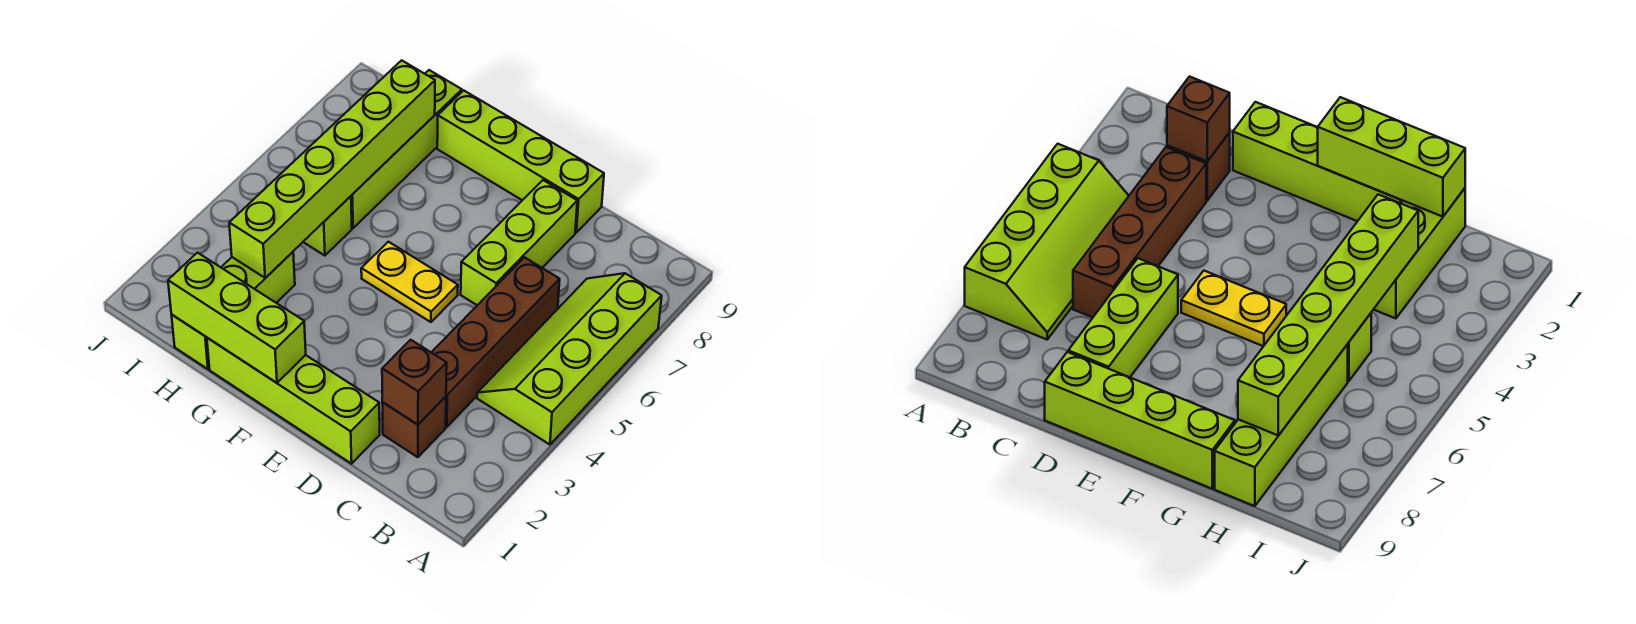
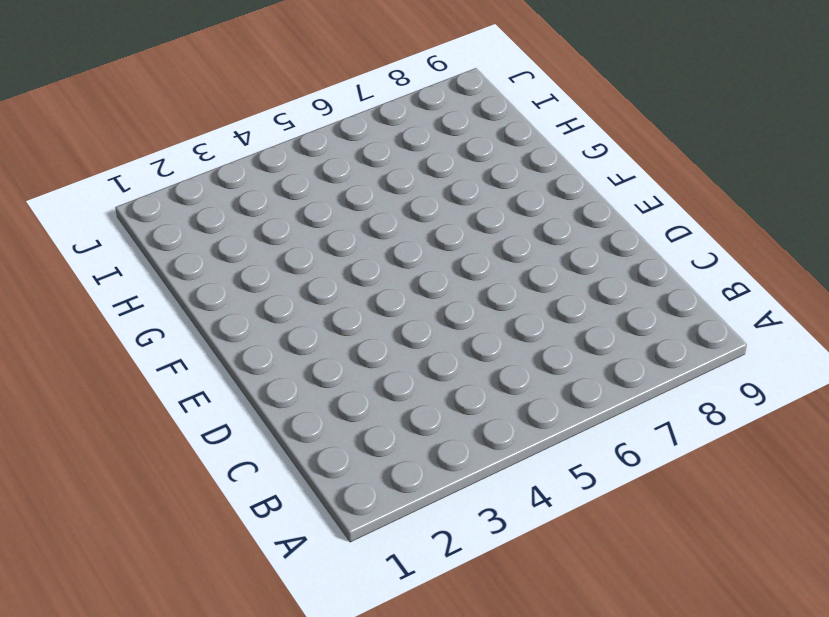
none -> lime 2x4 slope [477,273,662,445]
none -> brown 1x1 brick [382,396,446,457]
none -> brown 1x4 brick [431,257,560,427]

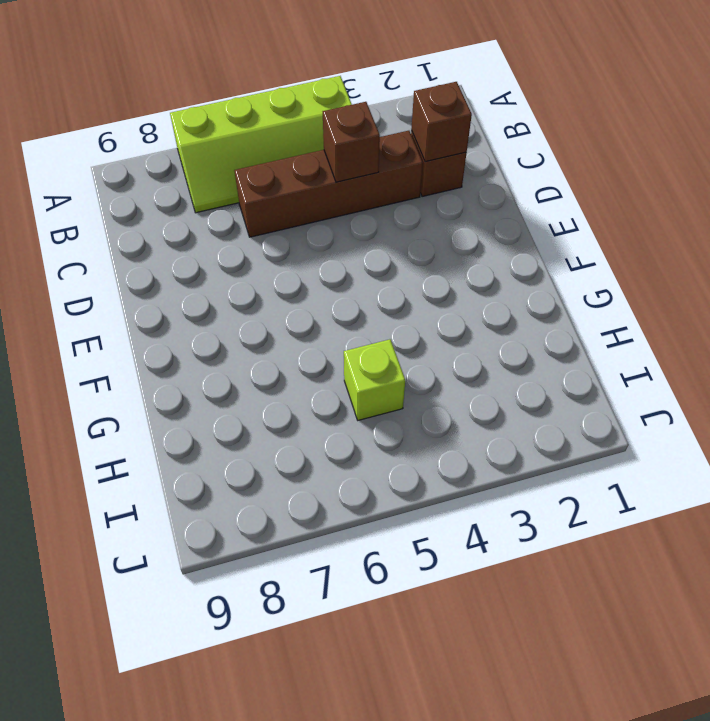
brown 1x1 brick [323,102,380,182] -> none
none -> lime 1x4 brick [207,338,380,464]
none -> lime 1x3 brick [461,180,577,305]
none -> lime 1x4 brick [437,90,604,232]

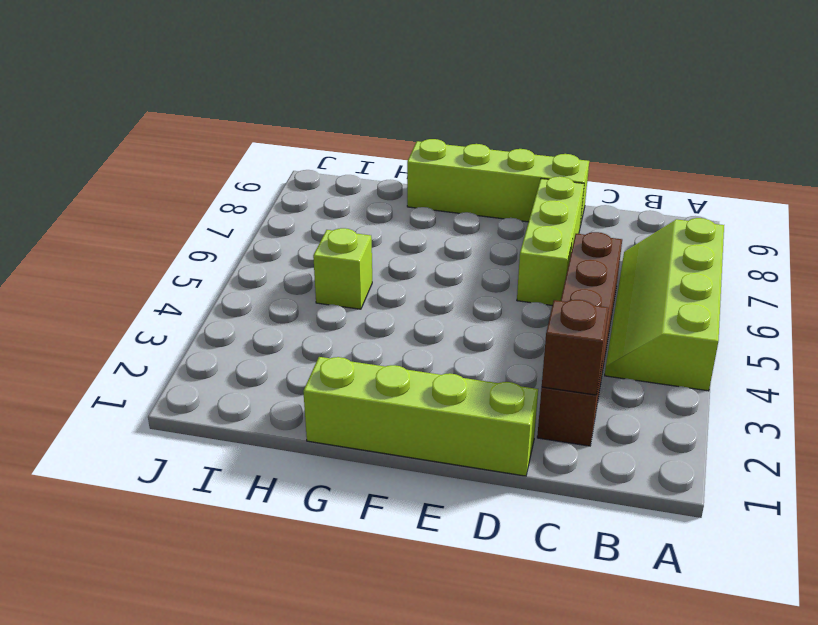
none -> yellow 1x2 plate [361,242,458,322]
none -> lime 1x3 brick [172,252,295,369]
none -> lime 1x4 brick [351,70,462,228]

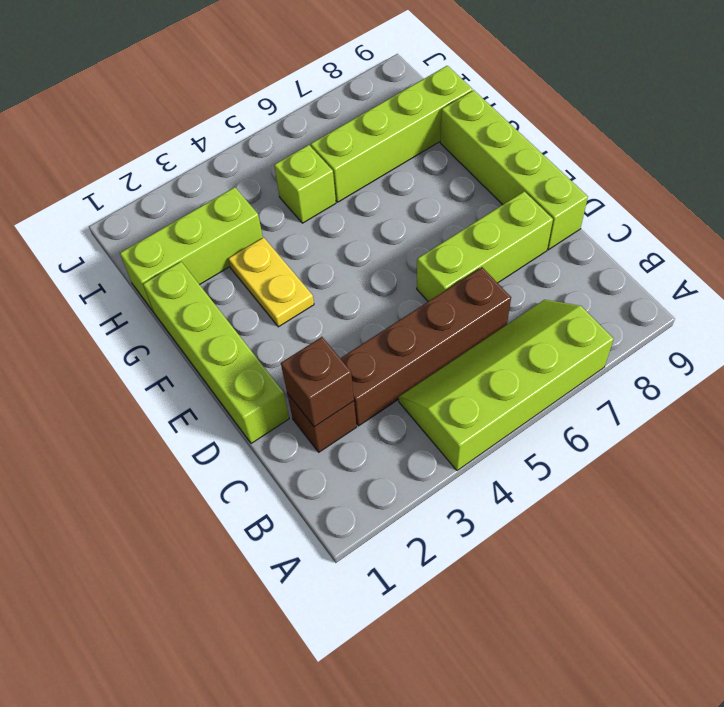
yellow 1x2 plate [228,237,314,327] -> yellow 1x2 plate moved to [361,242,458,322]
none -> lime 1x3 brick [168,253,306,383]
none -> lime 1x6 brick [229,60,435,278]

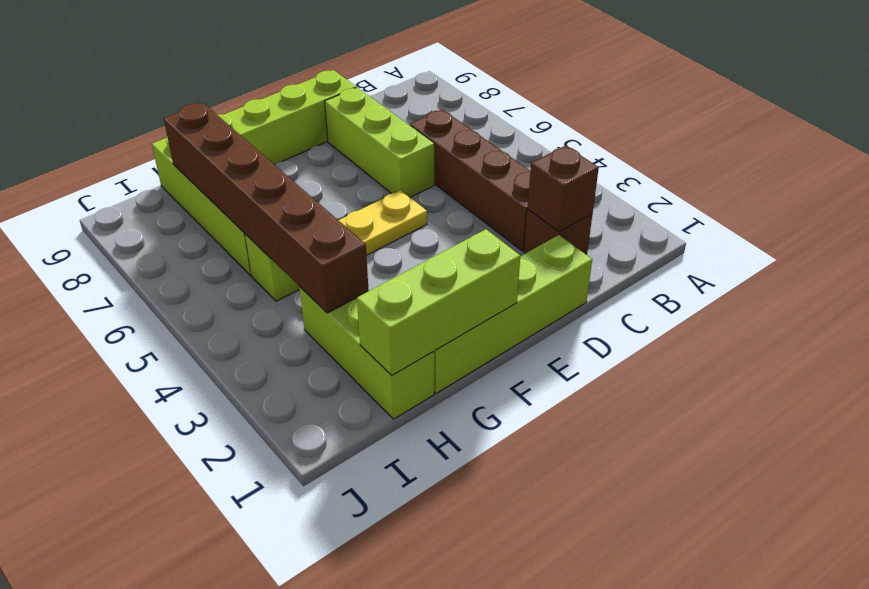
brown 1x6 brick [164,103,369,313] -> lime 1x6 brick [229,60,435,278]
none -> lime 2x4 slope [477,273,662,445]

